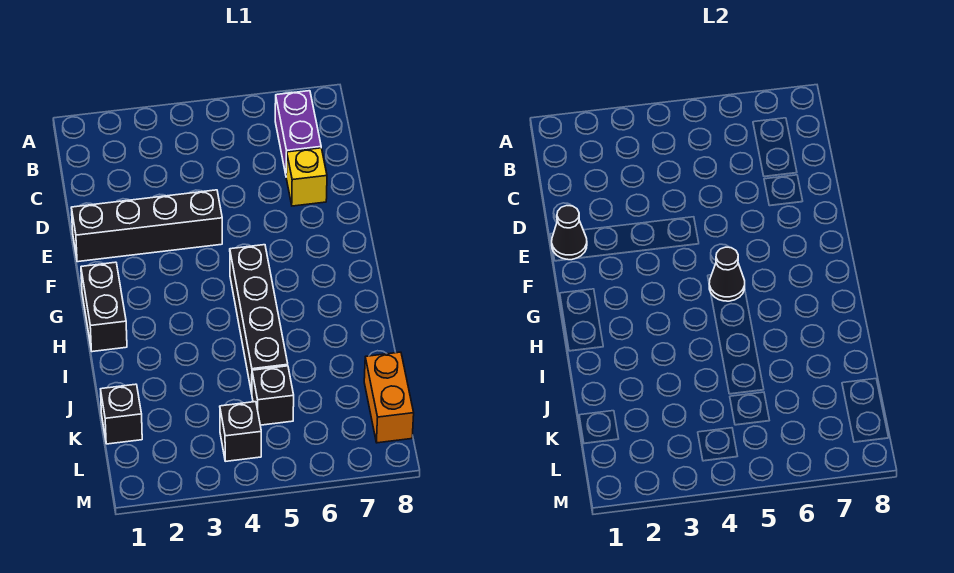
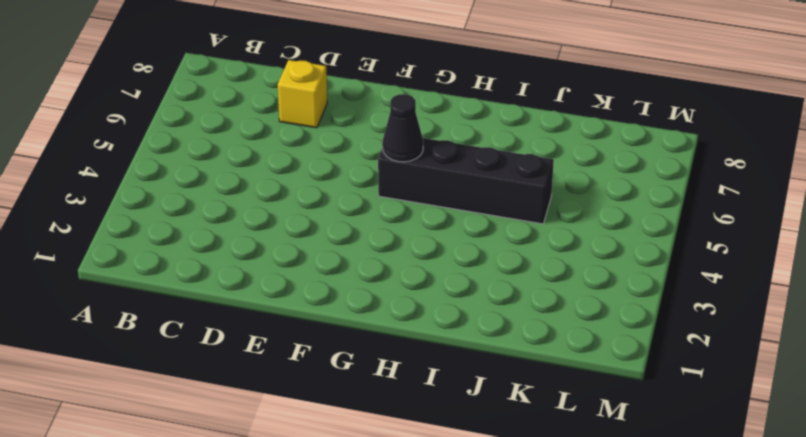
none -> purple 1x2 brick [275,91,321,174]
none -> black 1x4 brick [71,190,222,262]

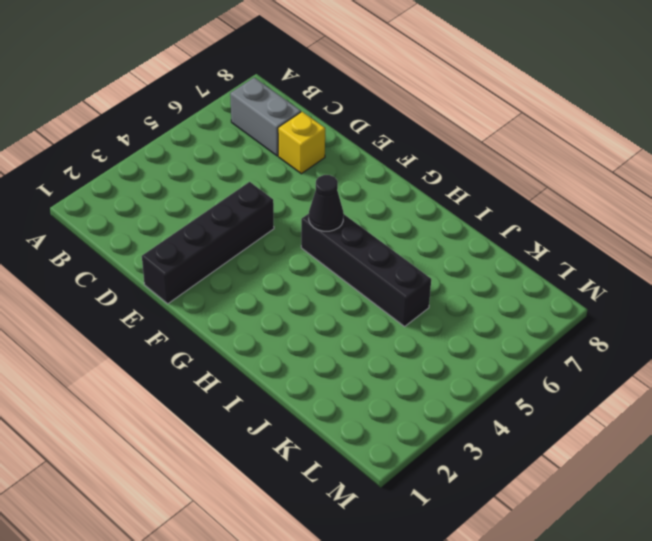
grey 1x2 brick [230,78,301,156] -> purple 1x2 brick [275,91,321,174]
none -> black 1x2 brick [81,262,127,352]
none -> black 1x1 brick [101,384,142,444]

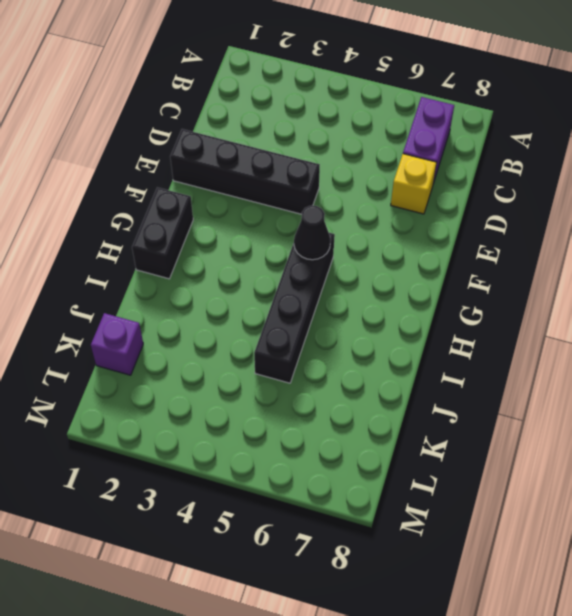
purple 1x1 brick [91,313,143,375] -> black 1x1 brick [101,384,142,444]
none -> black 1x1 brick [252,366,294,425]
none -> orange 1x2 brick [364,352,414,443]

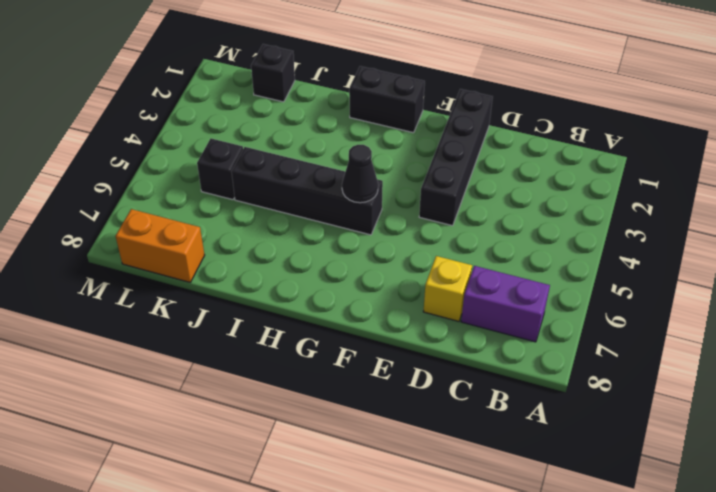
none -> black 1x1 brick [220,402,261,461]
none -> black 1x1 cone [552,206,587,260]

